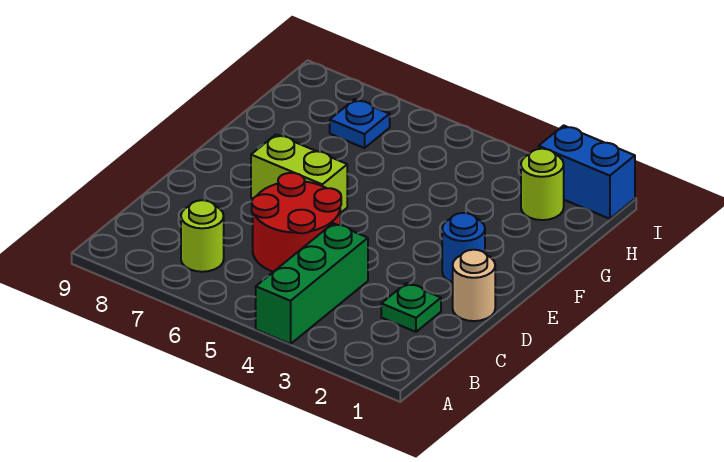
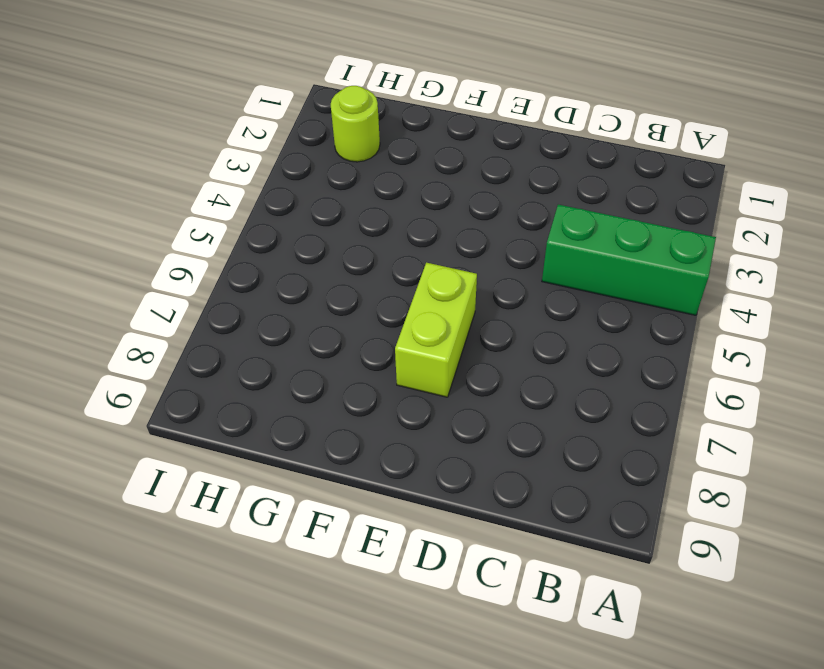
none -> lime 1x1 round brick [181,200,224,272]
none -> green 1x1 plate [381,283,441,332]

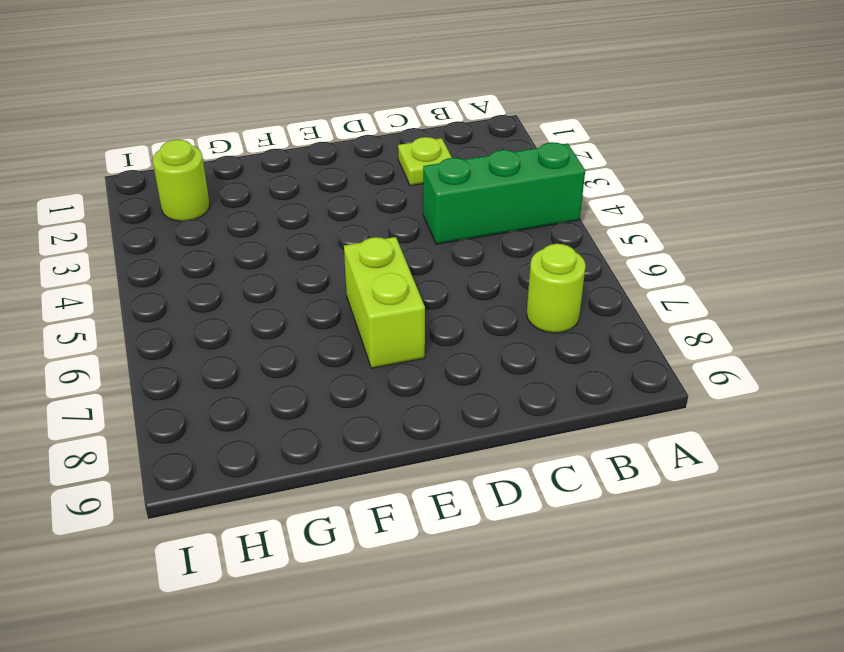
lime 1x1 plate [398,137,452,186] -> green 1x1 plate [381,283,441,332]
none -> red 2x2 round brick [252,173,341,272]
none -> tan 1x1 round brick [453,250,495,321]

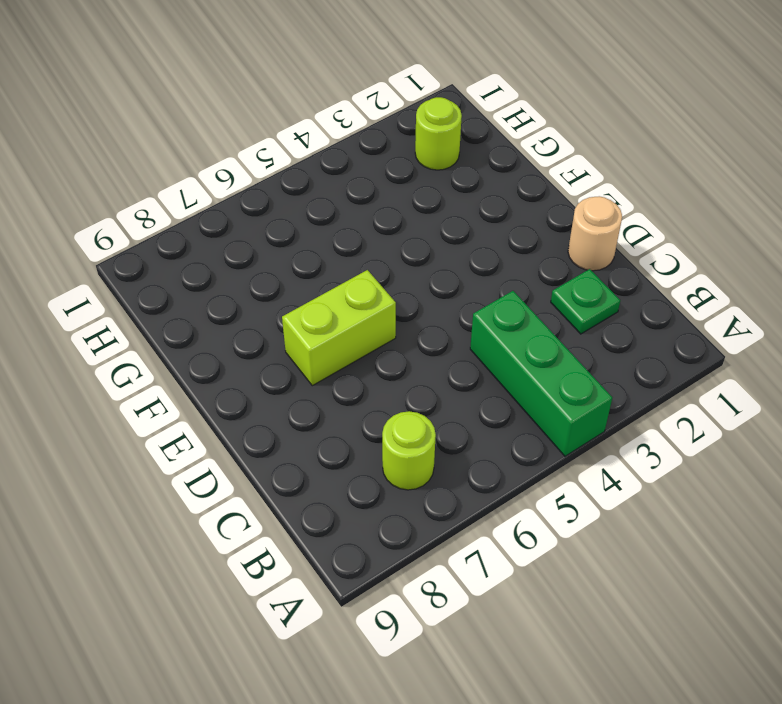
none -> red 2x2 round brick [252,173,341,272]
none -> blue 1x1 round brick [442,213,485,282]

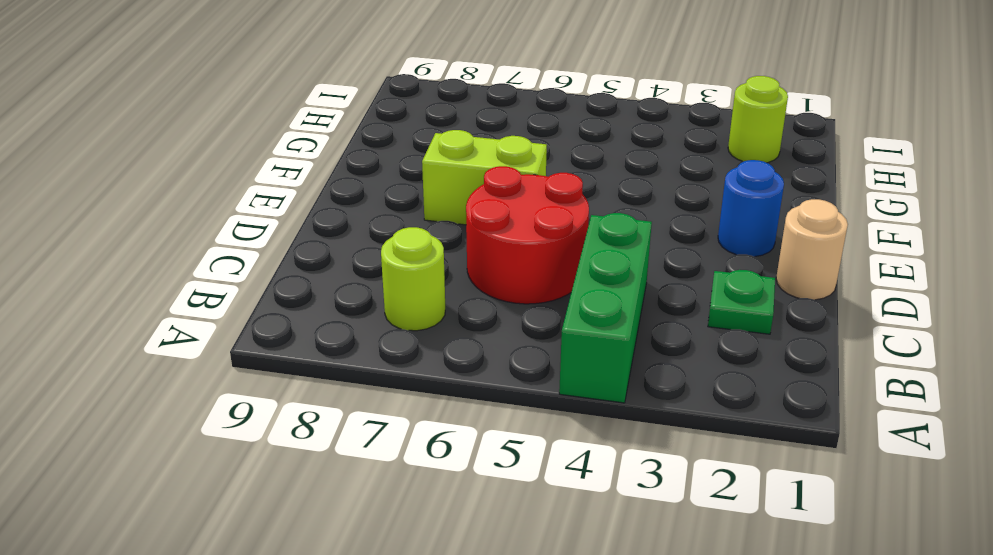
none -> blue 1x1 plate [330,99,390,148]
none -> blue 1x2 brick [539,125,635,219]

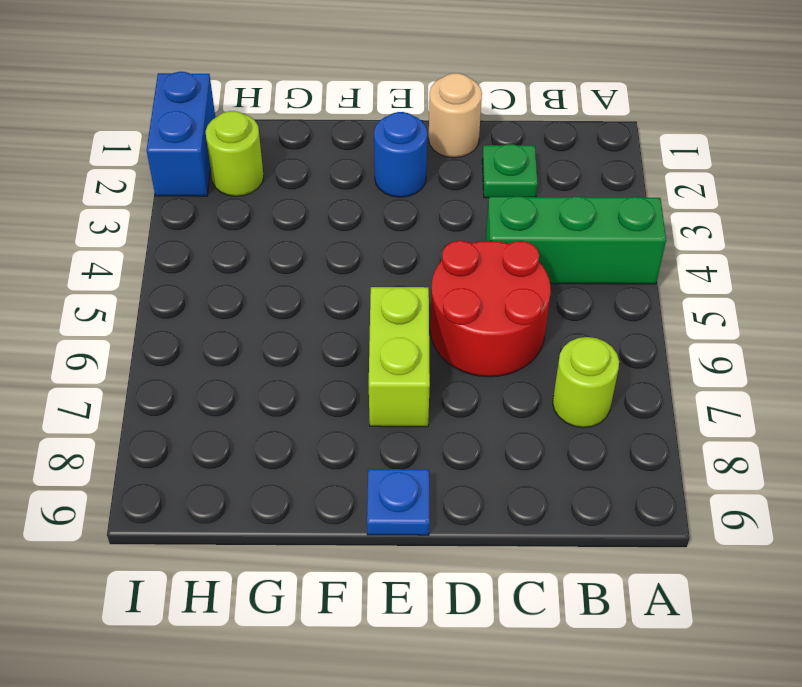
blue 1x1 plate [367,469,430,535] -> blue 1x1 plate moved to [330,99,390,148]

